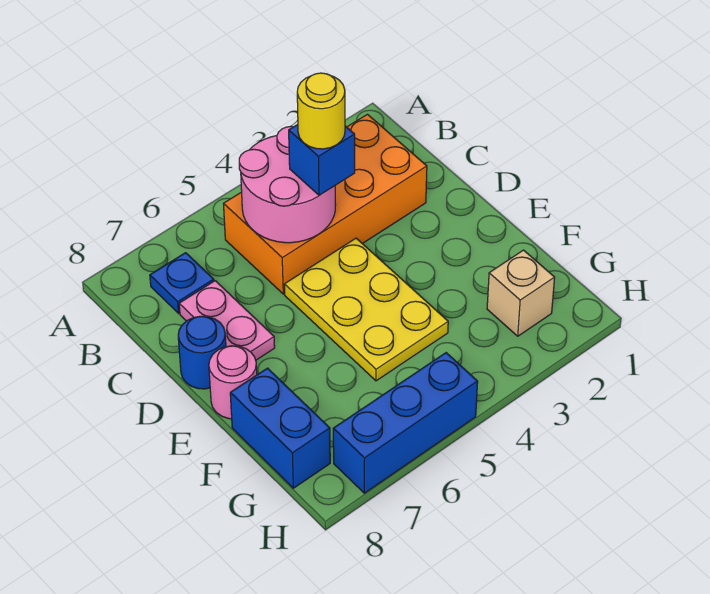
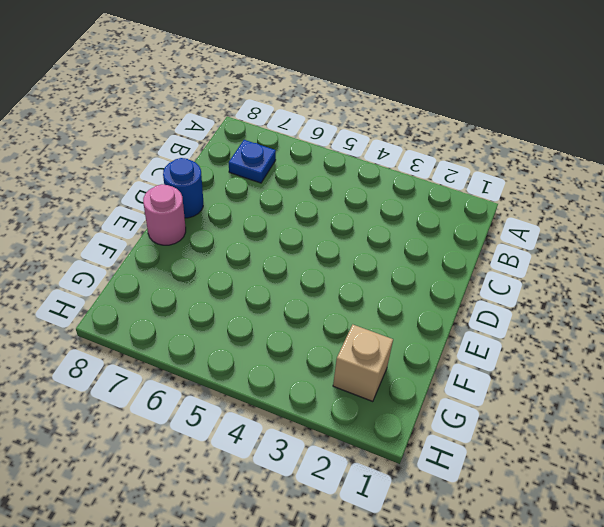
none -> orange 2x4 brick [224,114,427,294]
none -> pink 1x2 plate [179,281,275,360]
none -> yellow 2x3 plate [284,238,448,381]

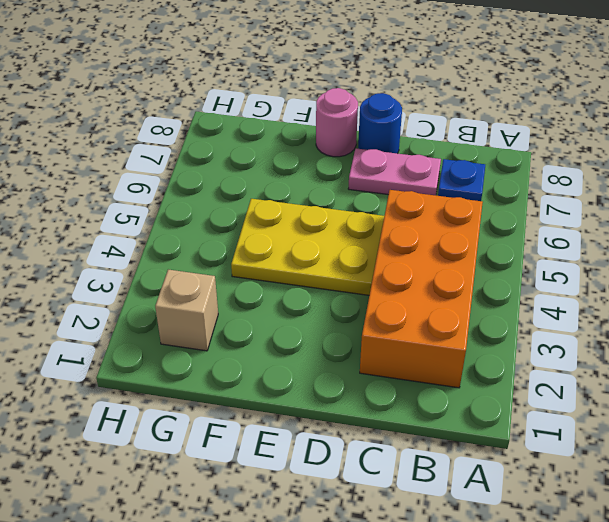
none -> blue 1x2 brick [230,368,330,488]
none -> blue 1x3 brick [333,353,478,493]
none -> pink 2x2 round brick [239,126,336,243]

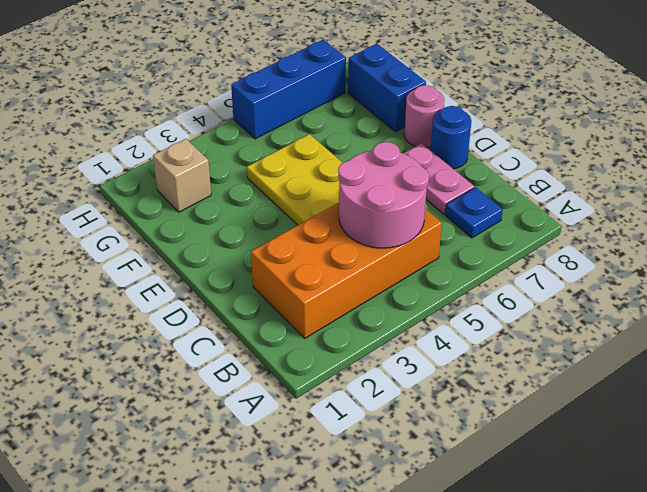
none -> blue 1x1 brick [289,124,355,195]
none -> yellow 1x1 round brick [297,73,345,149]

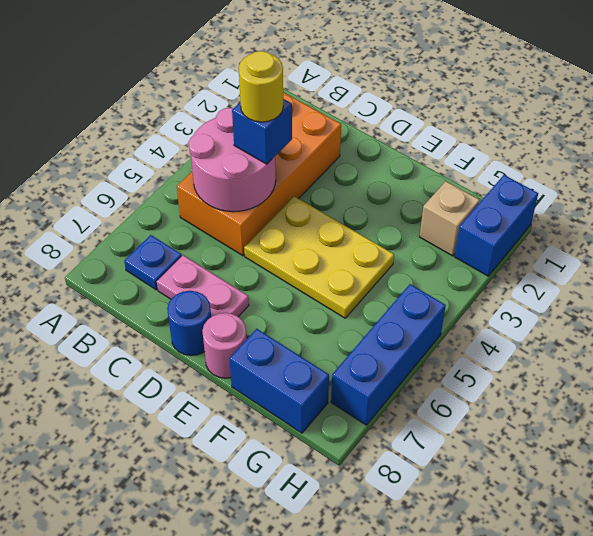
blue 1x2 brick [455,175,538,276] -> none

